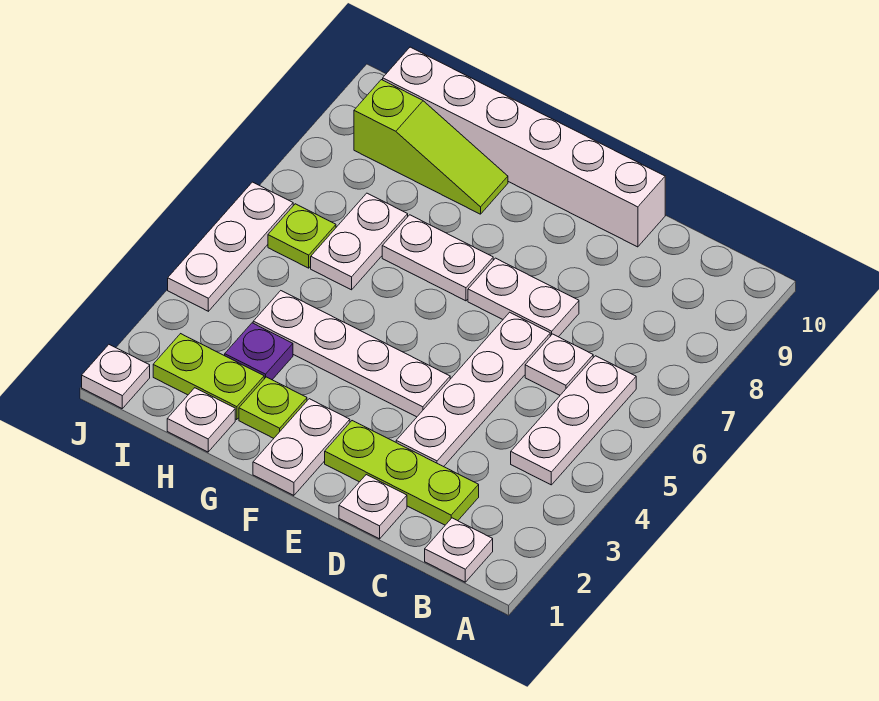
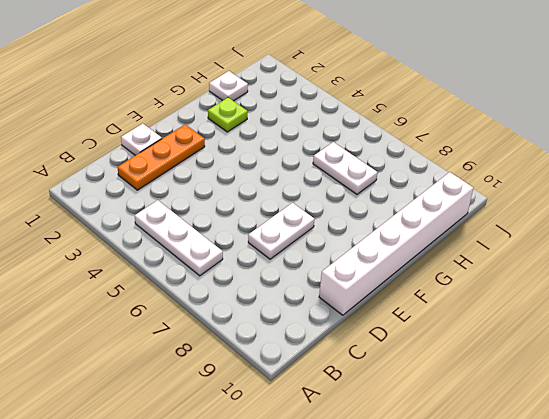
orange 1x3 plate [118,124,205,190] -> lime 1x3 plate [325,421,479,525]
none -> white 1x1 plate [425,518,493,582]
none -> white 1x1 plate [525,334,593,395]
none -> white 1x4 plate [396,312,550,467]

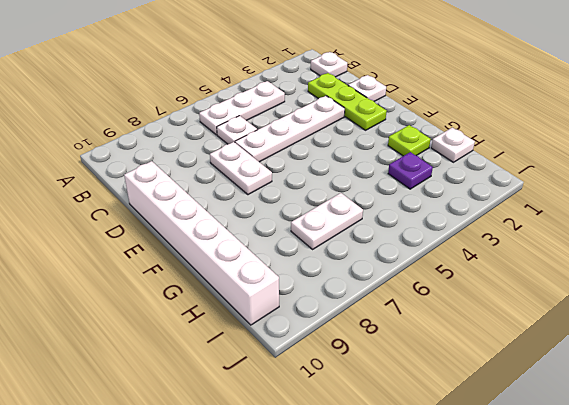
none -> white 1x4 plate [253,291,450,417]
none -> white 1x2 plate [253,399,350,495]
none -> white 1x2 plate [382,215,493,301]

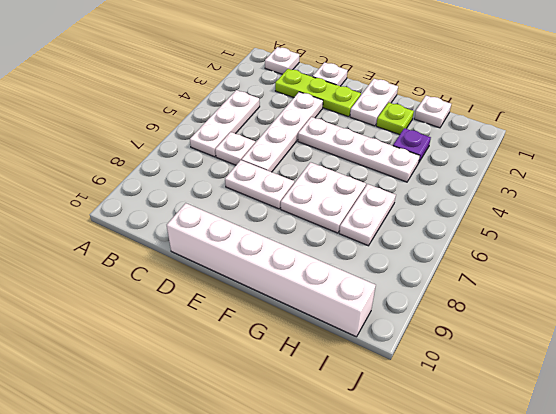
white 2x2 plate [281,162,366,233] -> white 1x2 plate [382,215,493,301]
none -> lime 1x3 slope [354,80,508,214]
none -> lime 1x2 plate [153,334,264,420]
none -> lime 1x1 plate [268,204,336,268]

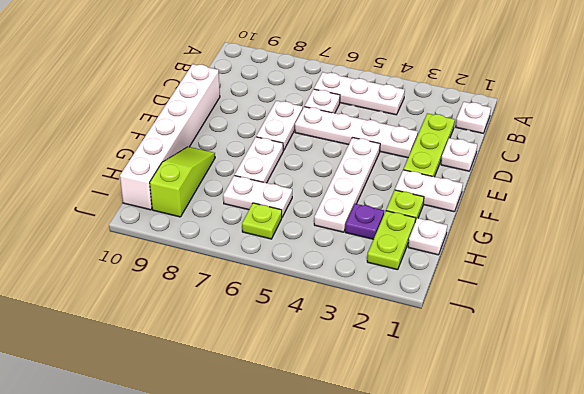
none -> white 1x1 plate [82,345,150,408]
none -> white 1x3 plate [168,182,293,311]

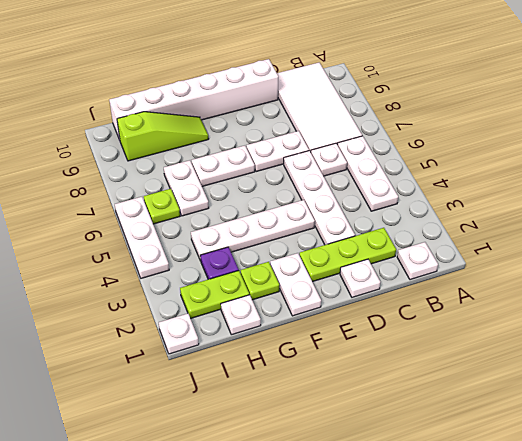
white 2x4 tile [277,63,362,152] -> none

